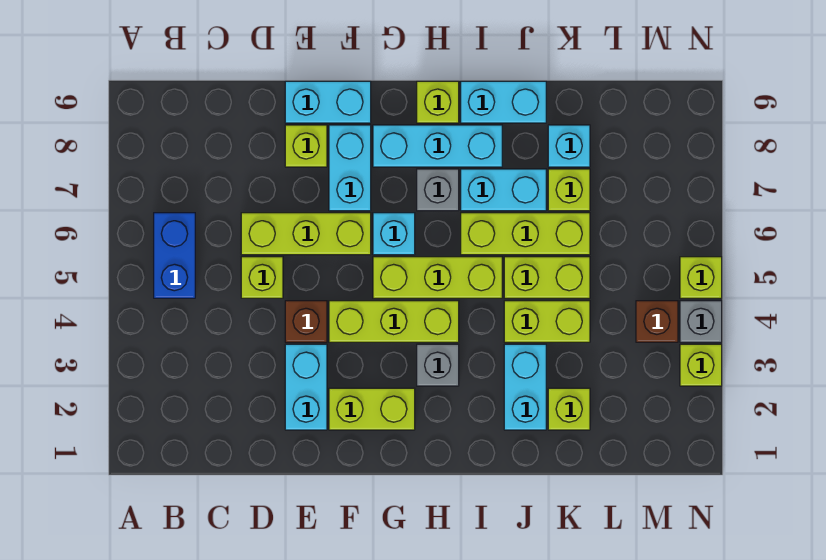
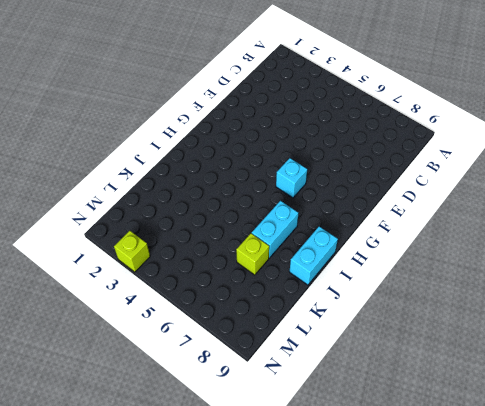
none -> blue 1x2 brick [154,213,195,298]
none -> lime 1x1 brick [241,257,283,298]
none -> lime 1x3 brick [241,213,371,255]

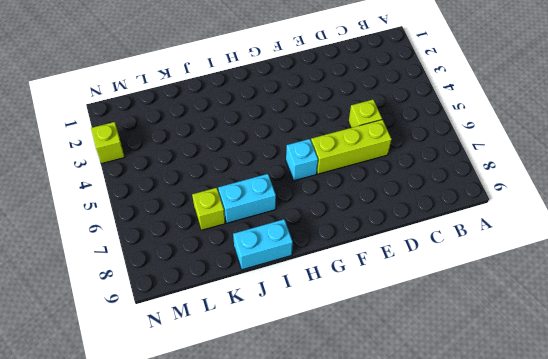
none -> blue 1x2 brick [154,213,195,298]
none -> cyan 1x2 brick [285,344,327,430]
none -> brown 1x1 brick [285,301,327,342]

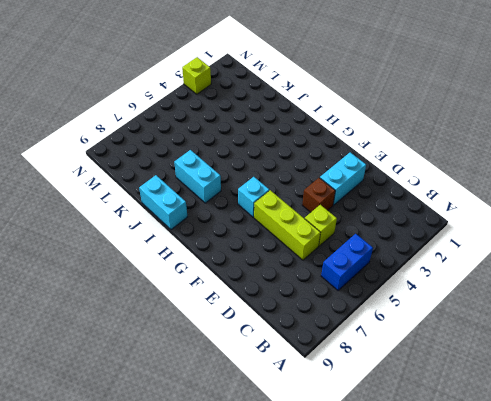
none -> lime 1x1 brick [285,125,327,167]
none -> cyan 1x2 brick [285,81,371,123]
none -> lime 1x2 brick [329,388,415,430]

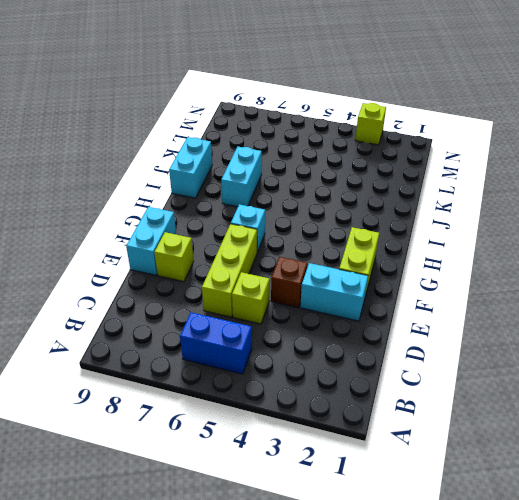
none -> lime 1x3 brick [329,301,459,342]
none -> cyan 1x2 brick [329,125,371,211]
none -> lime 1x3 brick [373,257,502,298]

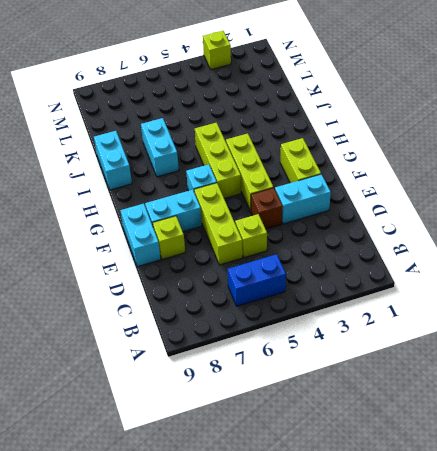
none -> cyan 1x3 brick [373,125,502,167]
none -> grey 1x1 brick [417,344,459,386]
none -> grey 1x1 brick [417,169,459,211]

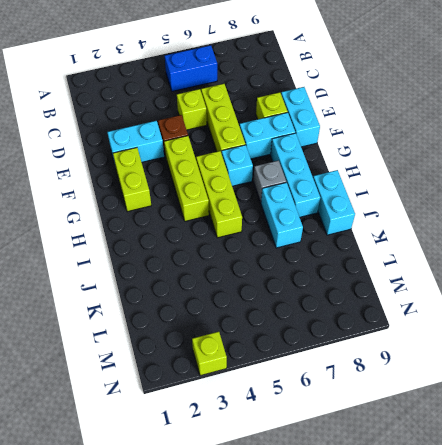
none -> grey 1x1 brick [417,344,459,386]
none -> lime 1x1 brick [417,81,459,123]
none -> lime 1x3 brick [461,213,590,255]

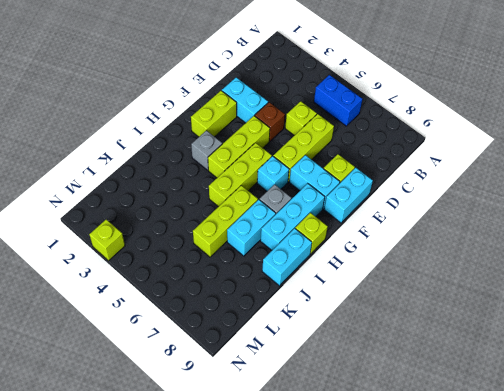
none -> cyan 1x2 brick [504,344,546,430]
none -> lime 1x2 brick [504,301,590,342]
none -> lime 1x2 brick [504,257,590,298]

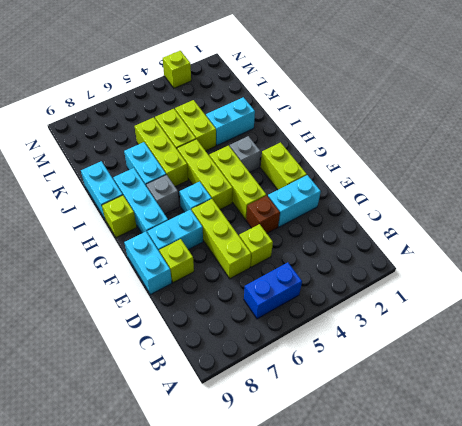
none -> lime 1x1 brick [548,388,590,430]
none -> lime 1x1 brick [548,169,590,211]
none -> cyan 1x1 brick [548,125,590,167]

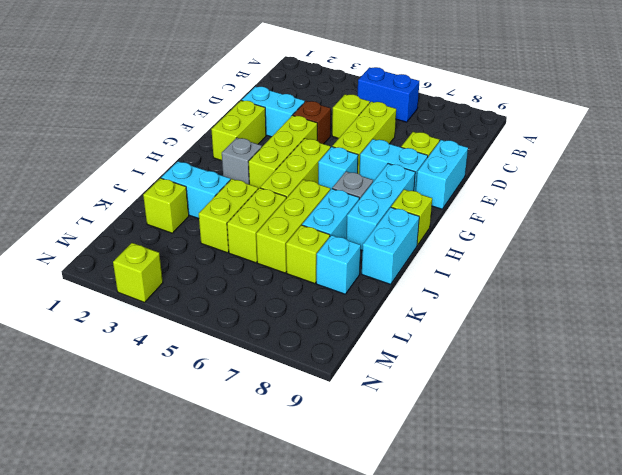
none -> brown 1x1 brick [636,301,678,342]
none -> grey 1x1 brick [680,301,722,342]
none -> lime 1x1 brick [680,257,722,298]

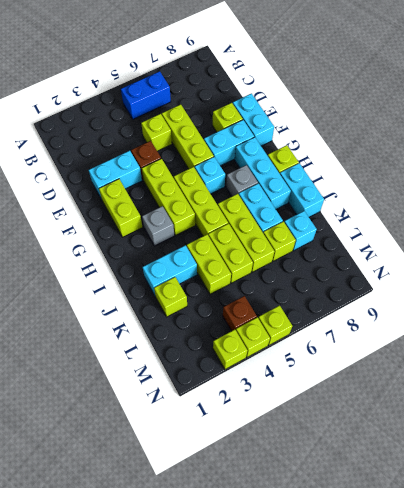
lime 1x1 brick [236,317,270,357] -> grey 1x1 brick [680,301,722,342]

